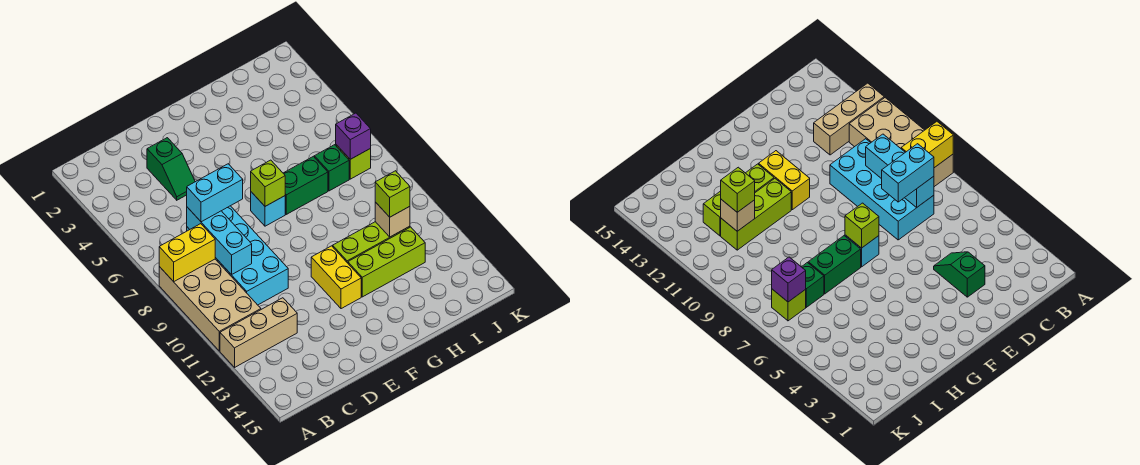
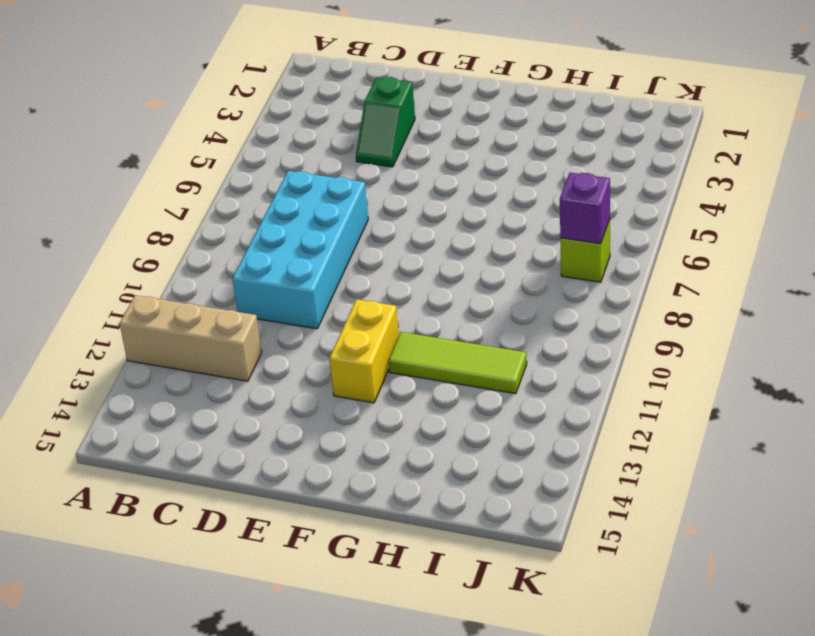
lime 1x3 tile [388,332,527,394] -> lime 1x3 brick [333,222,410,263]
none -> tan 2x4 brick [159,259,261,351]
none -> cyan 1x1 brick [251,192,285,226]
none -> green 1x2 brick [283,156,328,214]

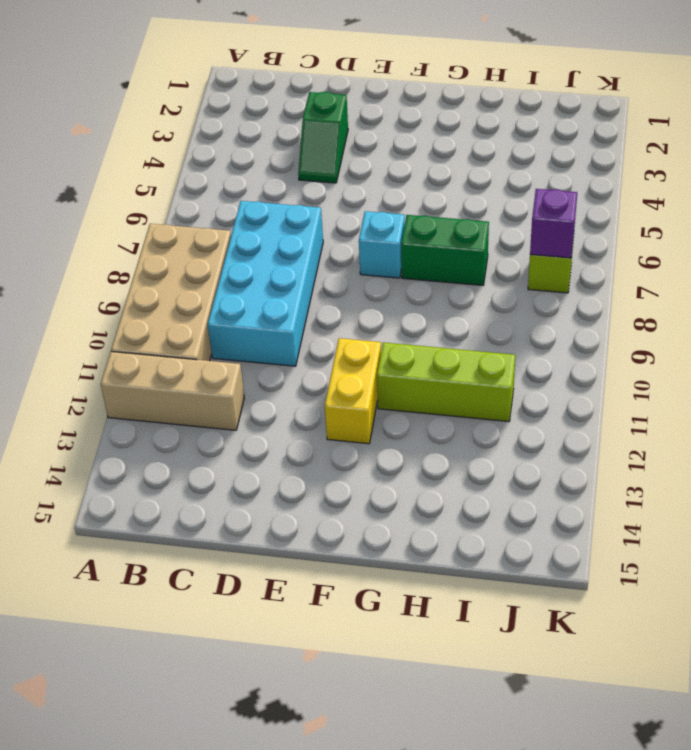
none -> lime 1x3 brick [348,227,425,297]
none -> green 1x1 brick [314,145,349,191]
none -> yellow 1x2 brick [159,224,215,282]

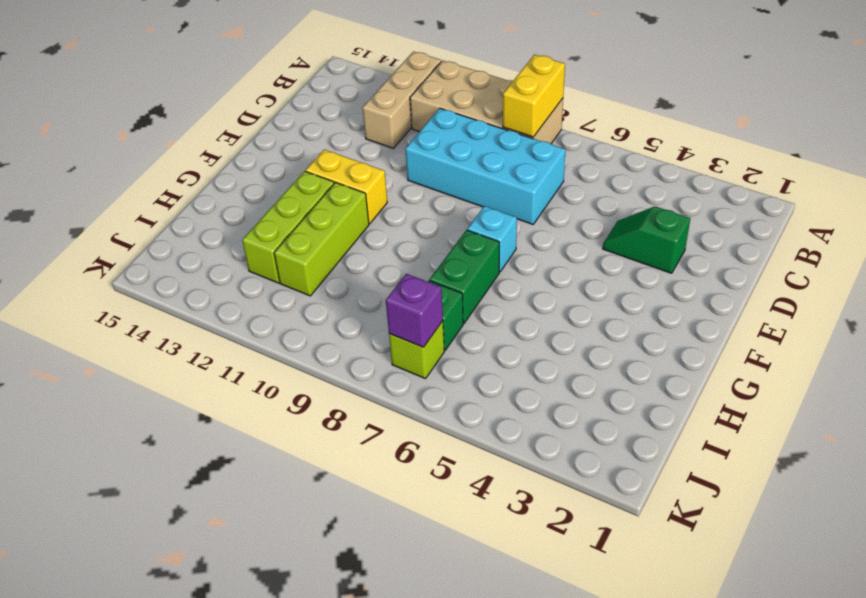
none -> cyan 1x3 brick [187,207,252,275]
none -> lime 1x1 brick [251,160,285,206]
none -> tan 1x1 brick [375,202,410,237]

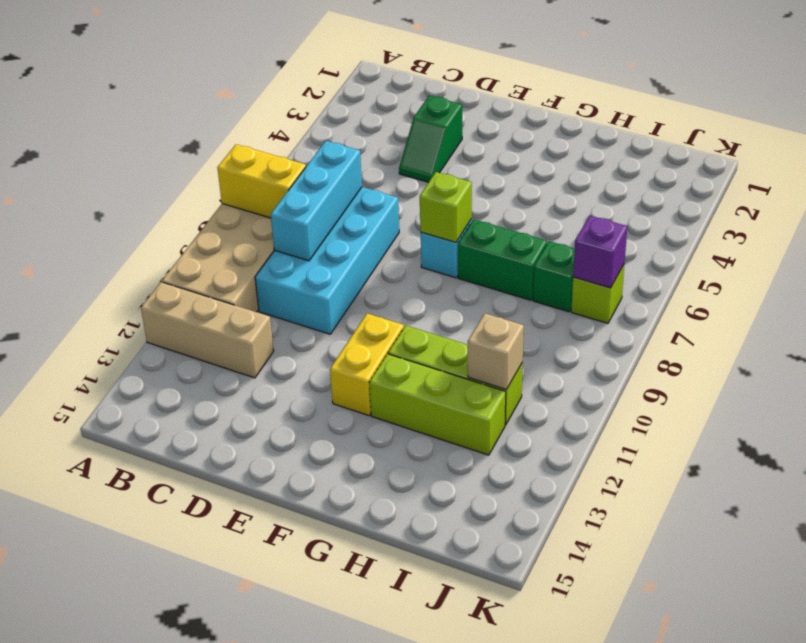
none -> cyan 1x2 brick [187,164,243,222]
none -> lime 1x1 brick [375,171,410,217]

